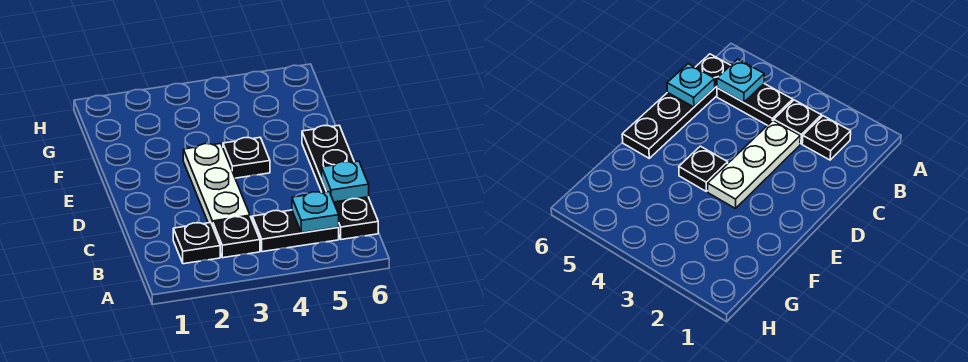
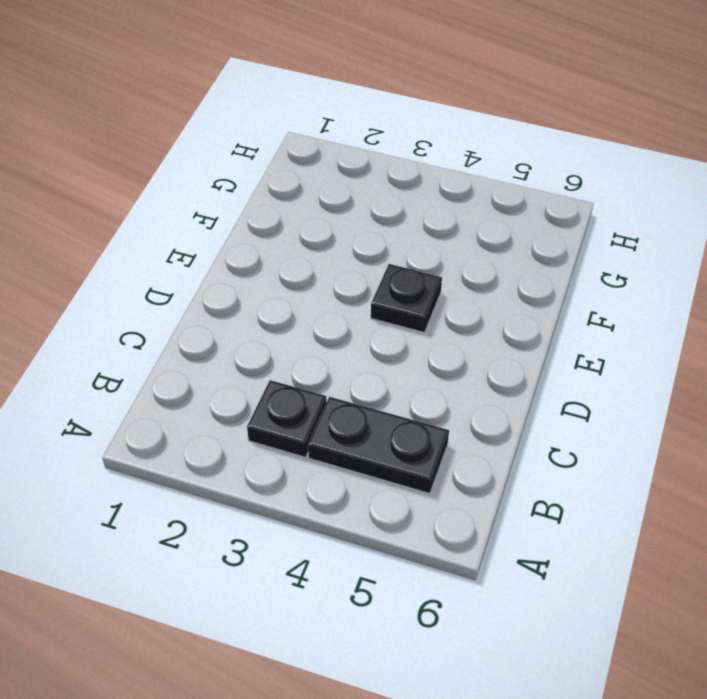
none -> black 1x1 plate [173,223,220,264]
none -> black 1x4 plate [302,125,378,240]

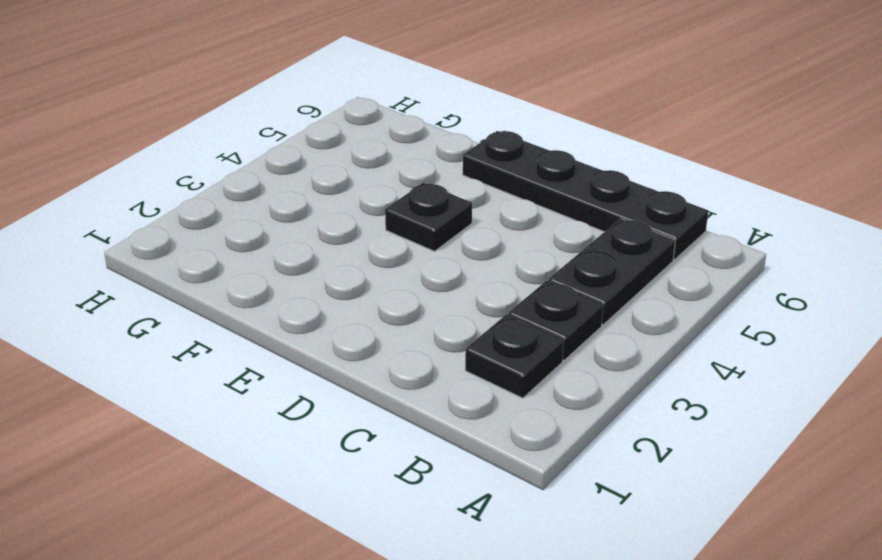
none -> white 1x3 plate [183,144,250,226]
none -> cyan 1x1 plate [292,192,339,233]

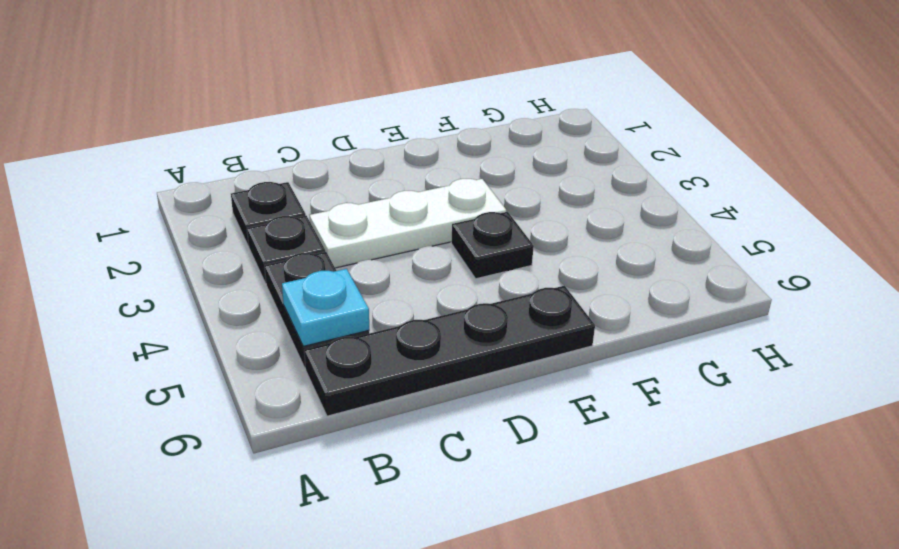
none -> cyan 1x1 plate [322,161,369,202]

